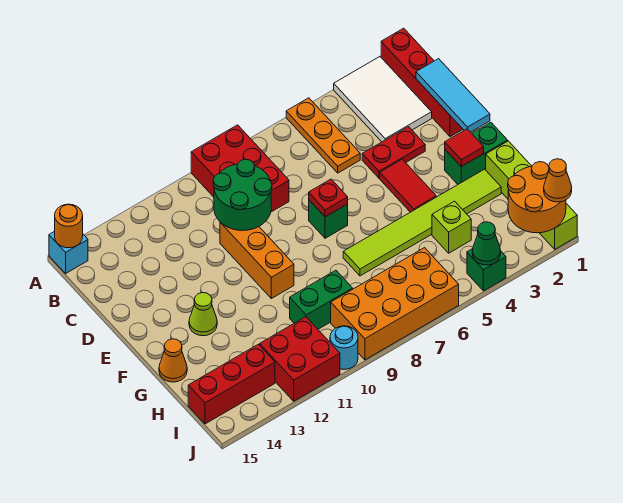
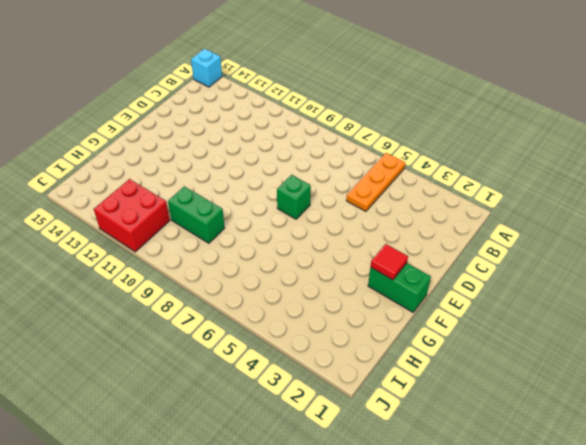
none -> red 1x4 brick [381,28,463,137]
none -> white 2x3 tile [334,57,432,142]
none -> red 2x3 brick [191,125,289,212]

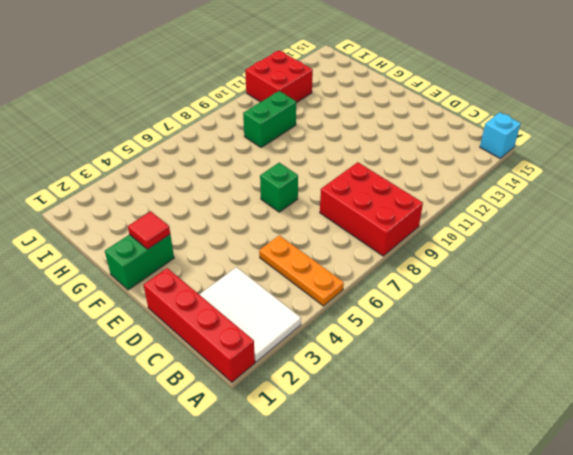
none -> red 1x2 plate [362,127,425,178]
none -> orange 1x3 brick [220,222,294,298]
none -> red 1x2 tile [380,159,436,212]

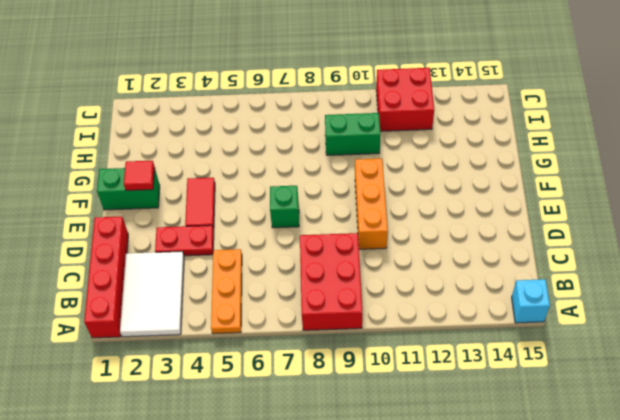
none -> lime 1x1 cone [189,293,217,336]
none -> lime 1x4 brick [486,141,577,249]
none -> lime 1x6 tile [343,169,501,276]

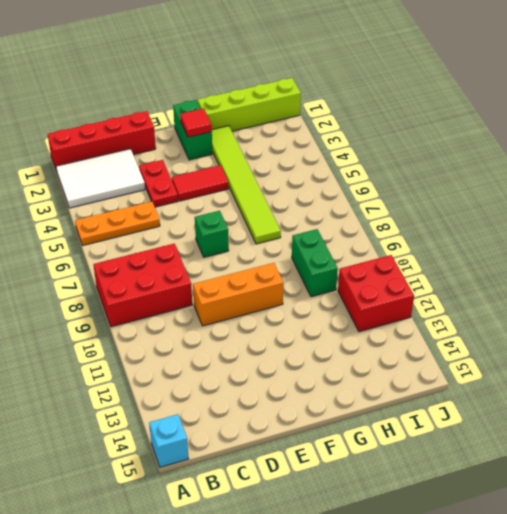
none -> lime 1x1 cone [189,293,217,336]
none -> orange 1x1 cone [159,339,187,382]
none -> lime 1x1 brick [432,201,471,253]

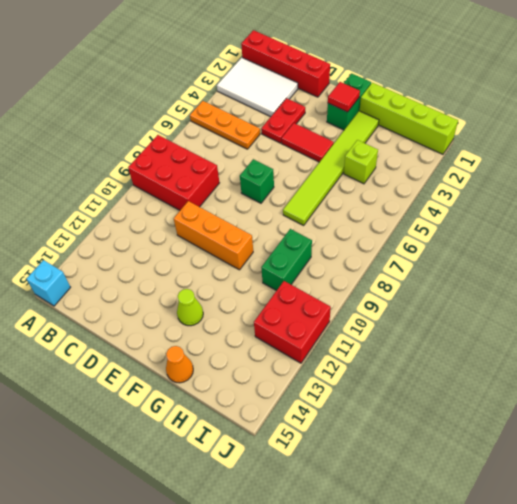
none -> orange 2x4 brick [331,248,459,360]
none -> red 1x3 brick [188,344,275,424]
none -> green 1x1 brick [467,249,506,291]

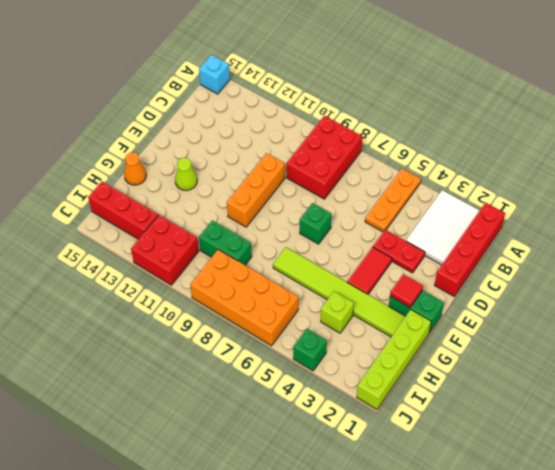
none -> cyan 1x1 round brick [330,326,358,369]
none -> orange 1x1 round brick [55,204,83,248]
none -> cyan 1x3 tile [416,59,490,132]

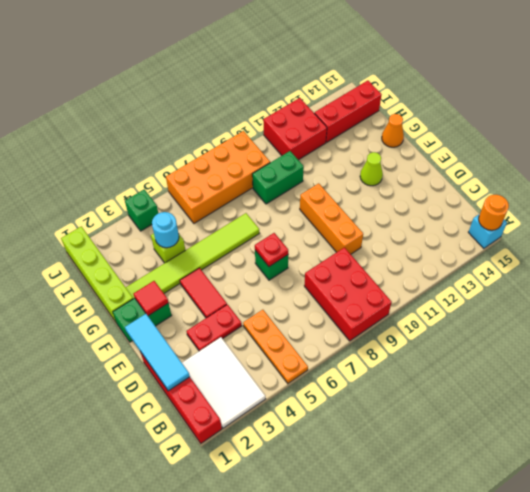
cyan 1x1 round brick [152,212,179,248] -> cyan 1x1 round brick moved to [330,326,358,369]
none -> green 2x2 round brick [213,159,272,231]
none -> orange 2x2 round brick [508,162,566,233]
none -> green 1x1 cone [472,222,501,265]

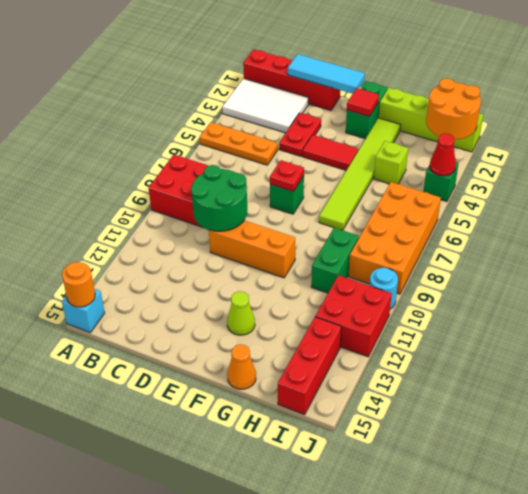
red 1x1 cone [430,134,456,176] -> green 1x1 cone [472,222,501,265]
none -> orange 1x1 cone [544,159,572,202]

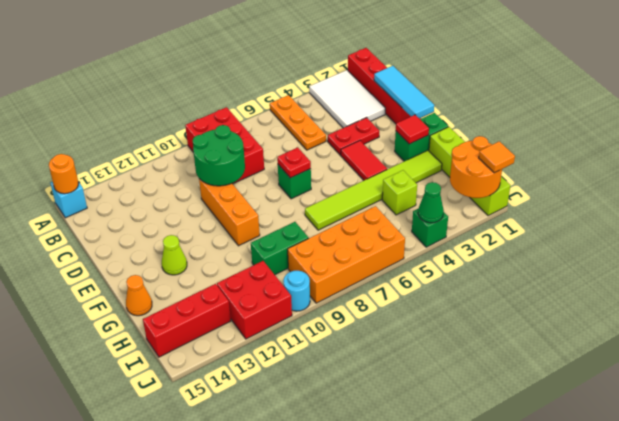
orange 1x1 tile [479,141,515,173] -> orange 1x1 cone [544,159,572,202]

